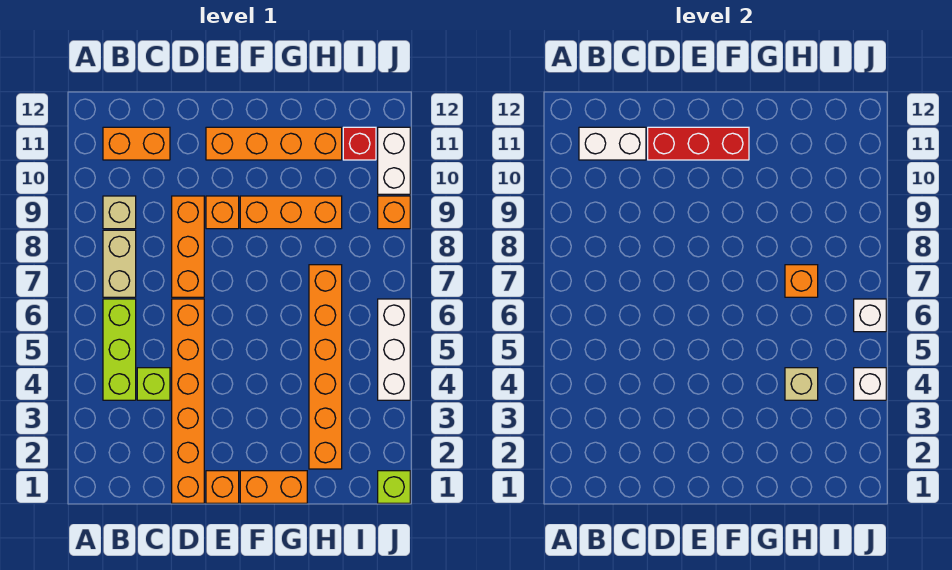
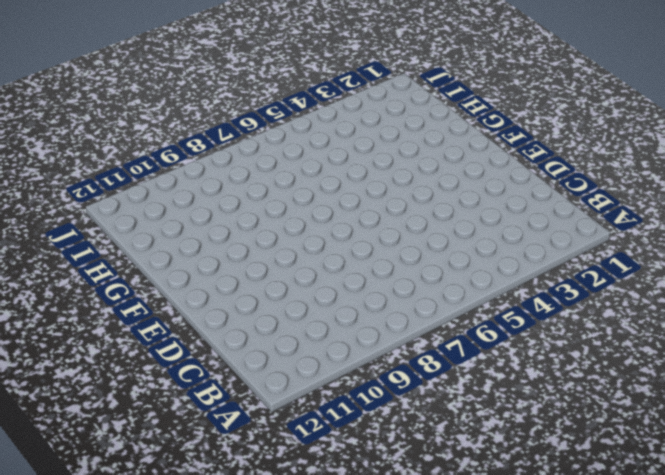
none -> lime 1x3 brick [103,299,136,400]
none -> tan 1x2 brick [103,230,136,297]
none -> tan 1x1 brick [103,196,136,229]

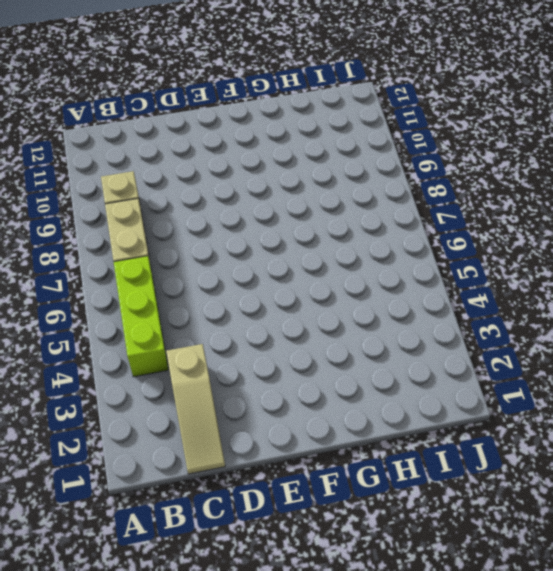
tan 1x3 slope [166,344,225,474] -> none
none -> orange 1x2 brick [103,127,170,160]
none -> lime 1x1 brick [137,368,170,400]
none -> orange 1x6 brick [172,299,204,503]

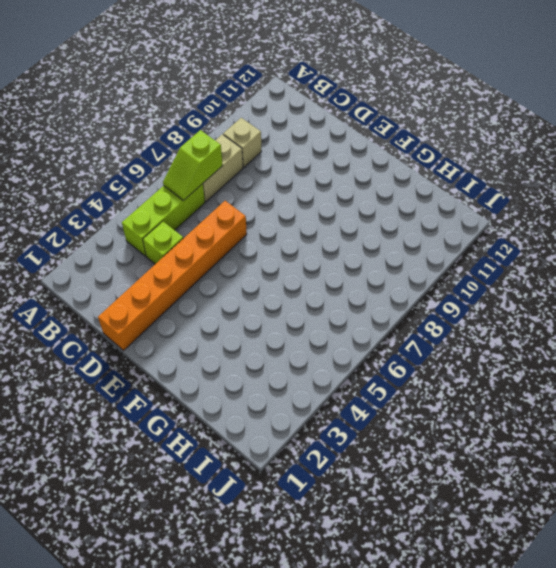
lime 1x2 slope [163,130,223,201] -> none
none -> orange 1x2 brick [103,127,170,160]
none -> orange 1x3 brick [172,196,204,297]
none -> orange 1x1 brick [206,471,239,503]

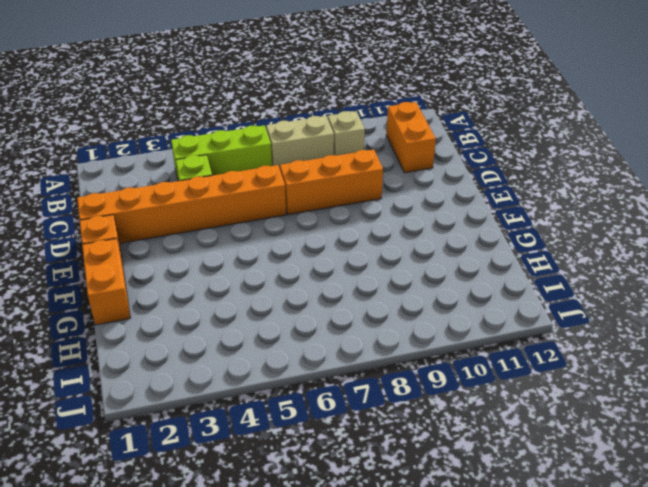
none -> orange 1x1 brick [206,196,239,229]
none -> orange 1x4 brick [206,127,342,160]
none -> orange 1x3 brick [240,196,342,229]

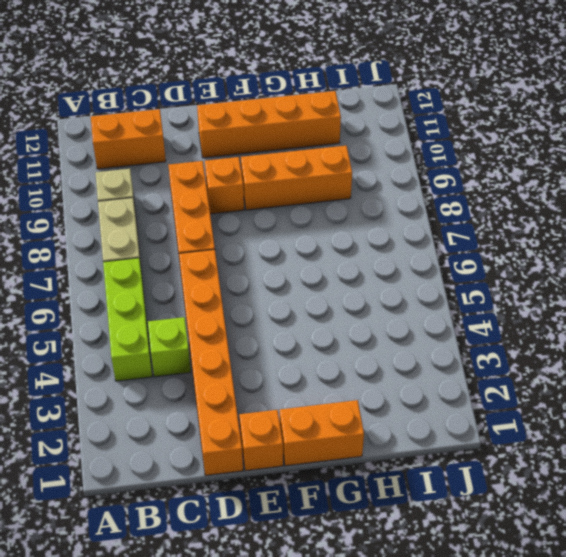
none -> orange 1x6 brick [309,265,342,469]
none -> red 1x1 brick [343,127,376,160]
none -> lime 1x1 brick [378,471,410,503]

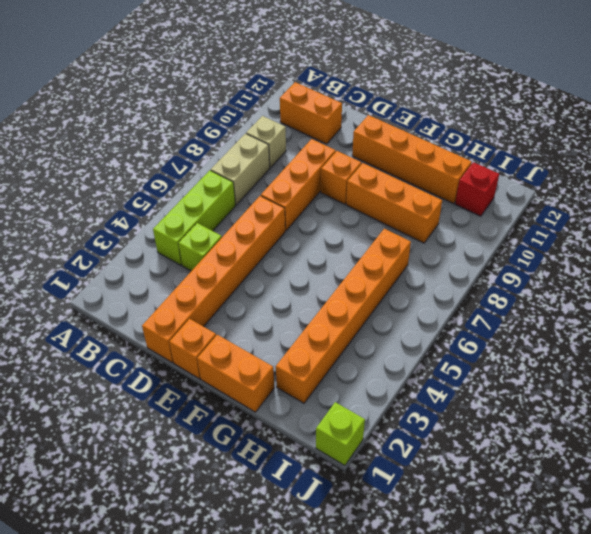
none -> white 1x3 brick [378,299,410,400]
none -> orange 1x1 brick [378,196,410,229]
none -> white 1x2 brick [378,127,410,194]

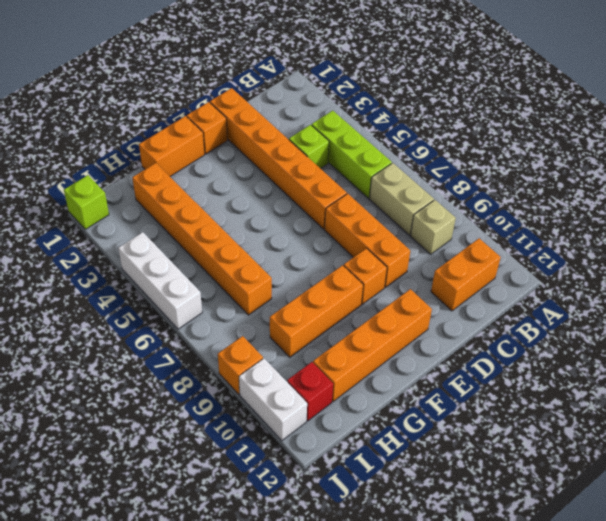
none -> white 1x2 brick [579,127,646,160]
none -> red 1x3 brick [648,127,749,160]
none -> tan 1x1 brick [785,368,818,400]

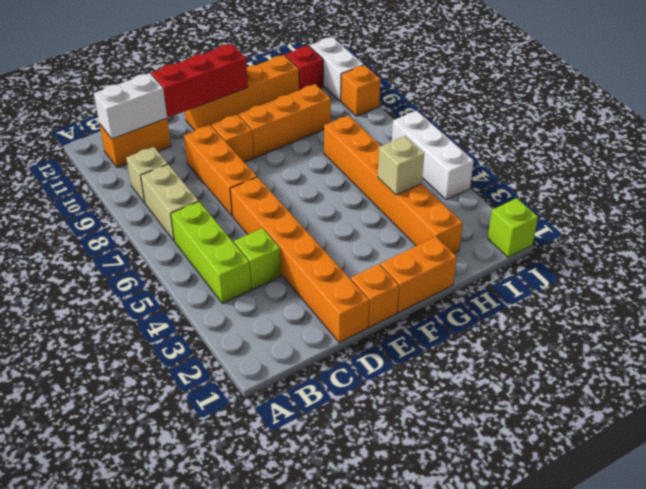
none -> orange 1x1 brick [785,265,818,297]
none -> white 1x1 brick [854,368,886,400]
none -> white 1x1 brick [854,299,886,332]

